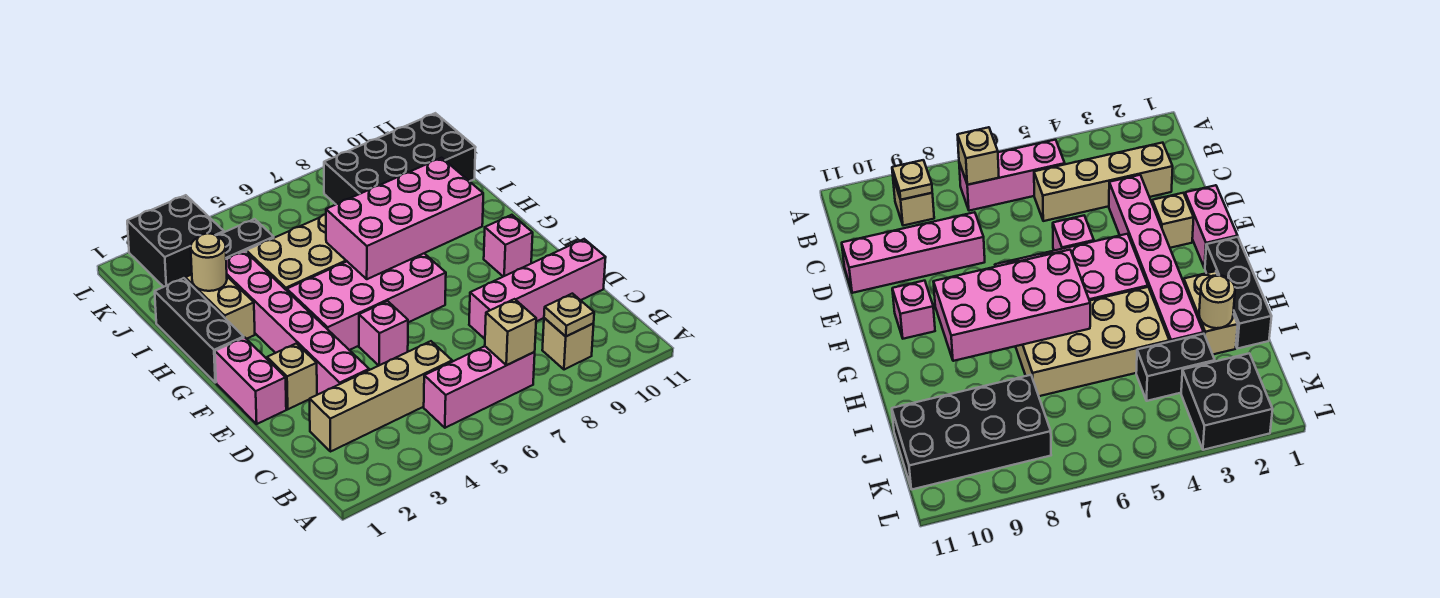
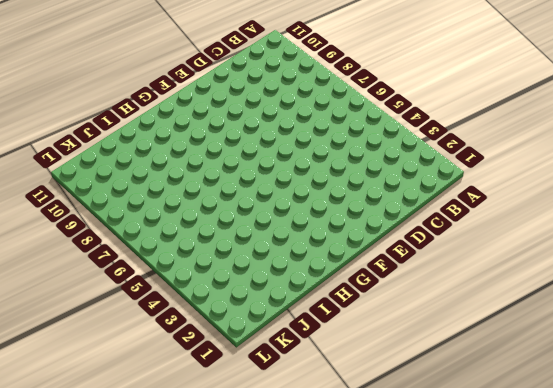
none -> pink 1x3 brick [424,346,535,428]
none -> tan 1x1 brick [542,318,594,370]
none -> tan 1x4 brick [310,341,452,452]

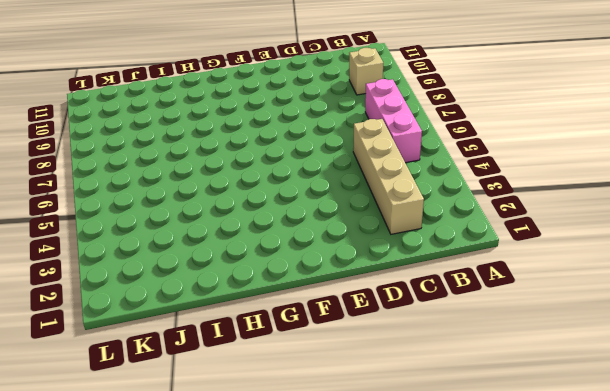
none -> pink 1x6 brick [226,251,369,394]
none -> pink 1x4 brick [469,239,606,339]
none -> pink 1x2 brick [215,337,286,424]

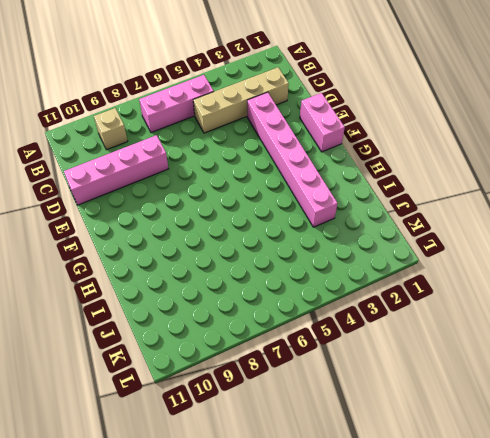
none -> tan 1x1 brick [267,343,317,409]
none -> pink 1x1 brick [359,301,408,365]
none -> pink 2x4 brick [287,253,446,350]

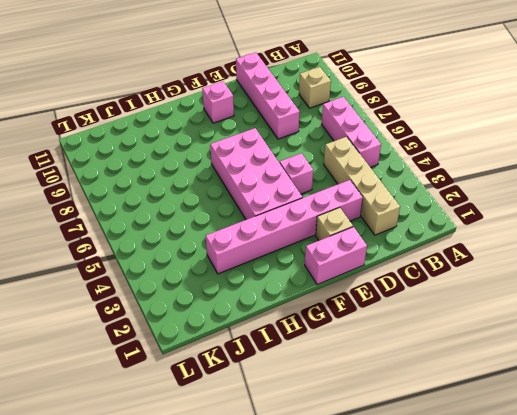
none -> black 1x3 brick [155,278,244,383]
none -> tan 1x2 brick [185,275,255,339]
none -> tan 2x4 brick [246,214,347,290]

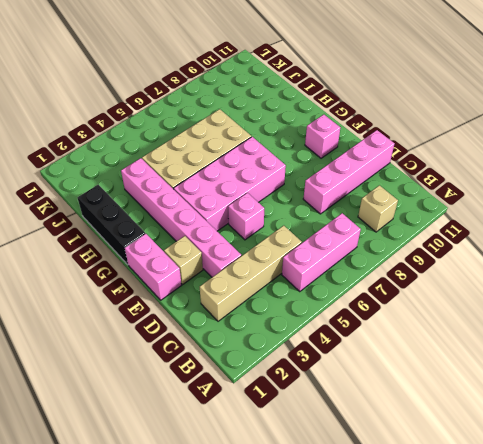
none -> tan 1x2 brick [185,275,255,339]
none -> black 1x2 brick [216,219,274,259]
none -> black 2x4 brick [324,113,476,204]

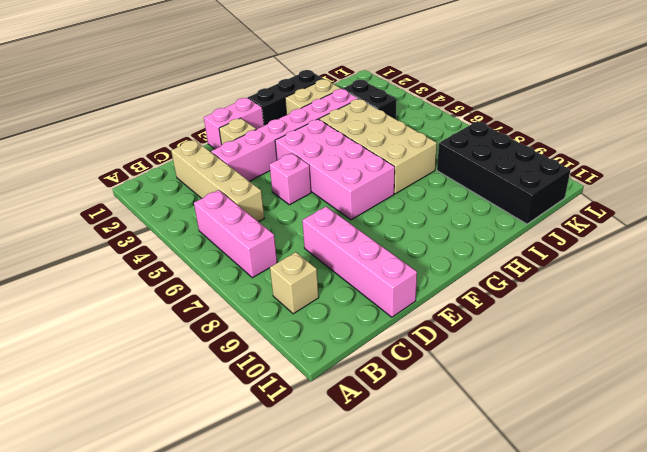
none -> pink 1x1 brick [484,215,533,277]
none -> black 2x2 brick [127,195,224,287]
none -> tan 1x1 brick [485,299,536,365]

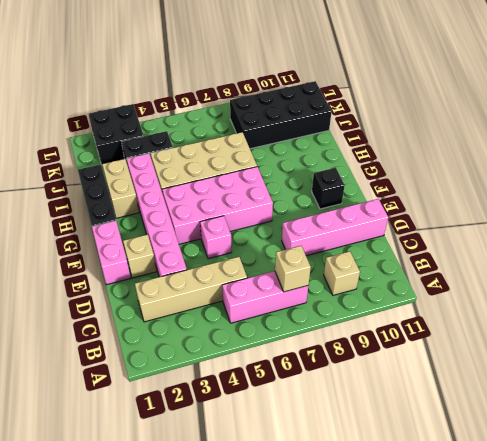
black 1x1 brick [312,168,345,209] -> pink 1x1 brick [484,215,533,277]
none -> tan 1x1 plate [544,294,594,336]
none -> pink 2x4 brick [326,158,483,279]
none -> tan 1x1 round brick [191,233,227,291]

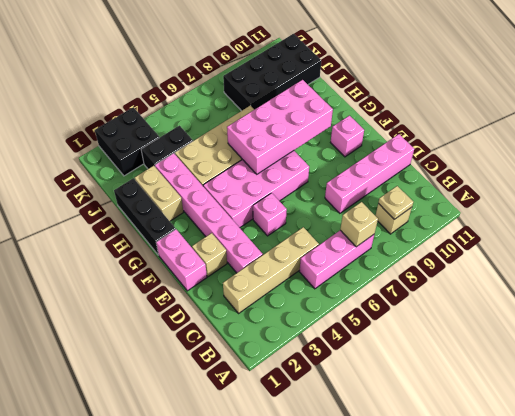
none -> tan 1x1 round brick [191,233,227,291]

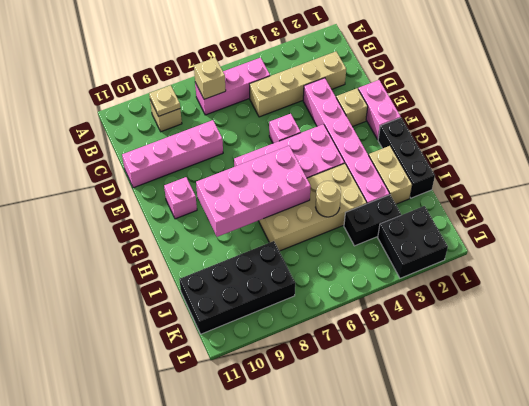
tan 1x1 round brick [316,181,341,217] -> tan 1x1 round brick moved to [191,233,227,291]

